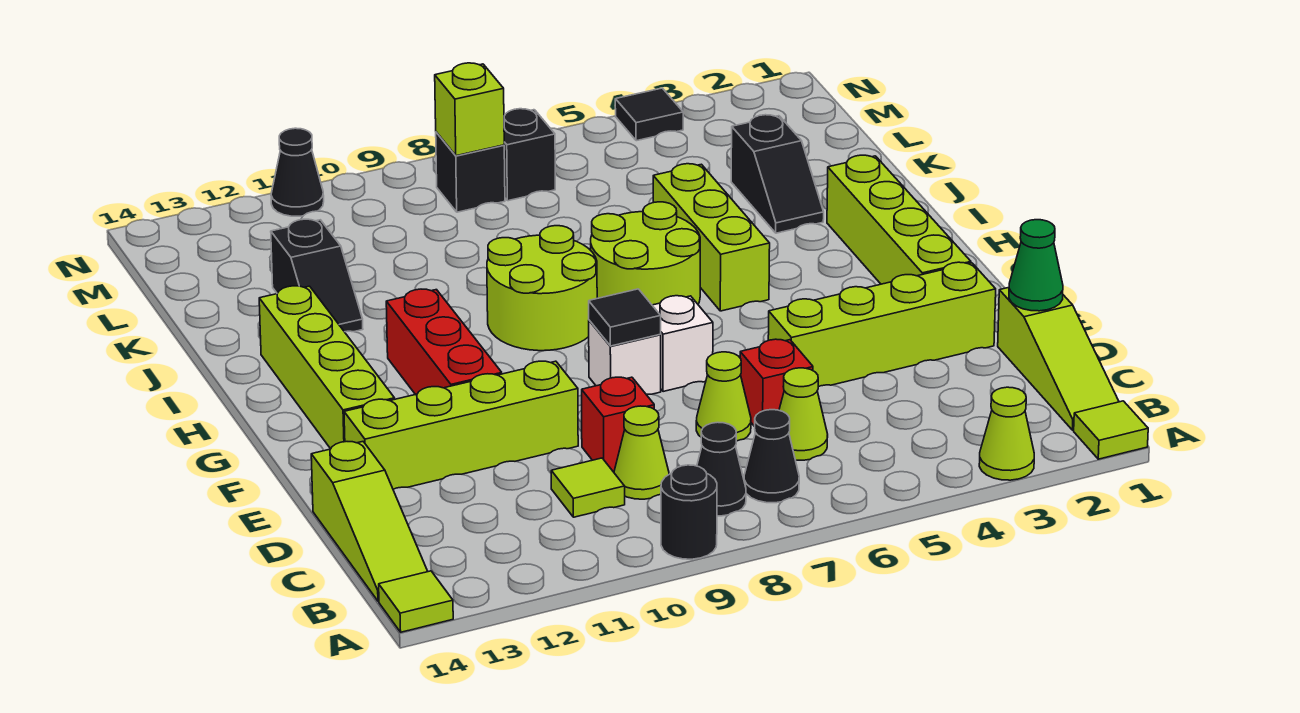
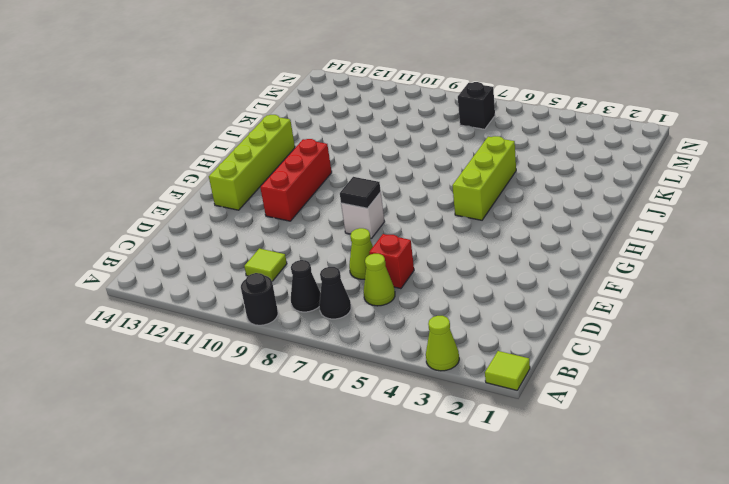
none -> lime 1x1 tile [379,571,453,632]
none -> lime 1x3 slope [998,288,1119,430]
none -> lime 1x3 slope [311,442,428,601]
none -> lime 1x1 cone [614,406,669,499]

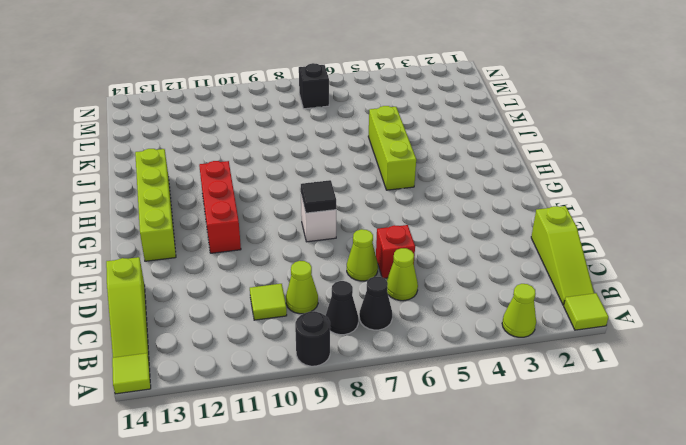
none -> red 1x1 brick [582,377,654,472]
none -> lime 1x4 brick [768,262,996,387]
none -> lime 1x4 brick [344,361,578,489]
none -> lime 1x4 brick [827,155,971,284]

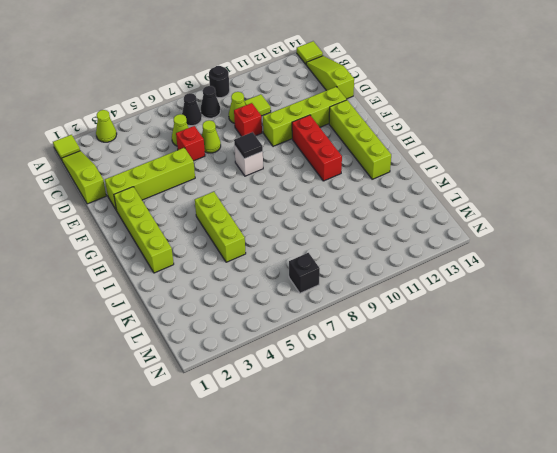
none -> white 1x1 brick [652,296,713,392]
none -> lime 2x2 round brick [591,202,700,305]
none -> lime 2x2 round brick [487,226,597,351]
none -> black 1x2 slope [731,115,824,233]

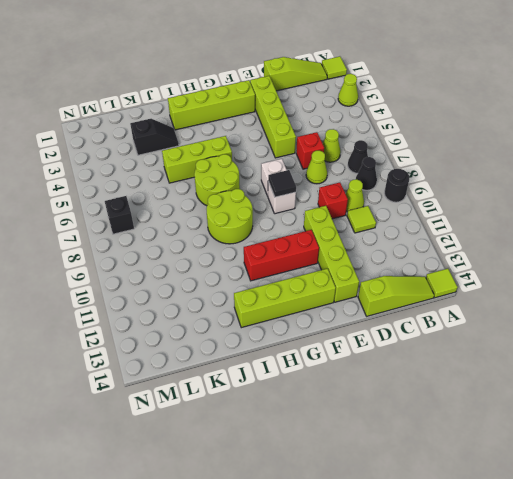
none -> black 1x2 slope [271,219,363,332]
none -> black 1x1 brick [436,132,505,212]
none -> black 1x1 tile [615,88,683,141]
none -> black 1x1 cone [271,128,324,216]

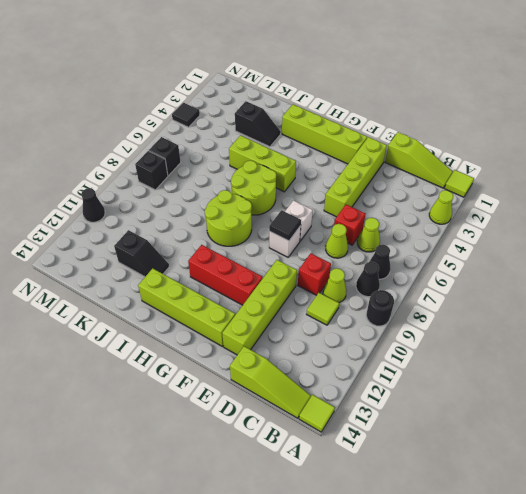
none -> green 1x1 cone [1009,220,1063,311]
none -> lime 1x1 brick [435,63,504,156]

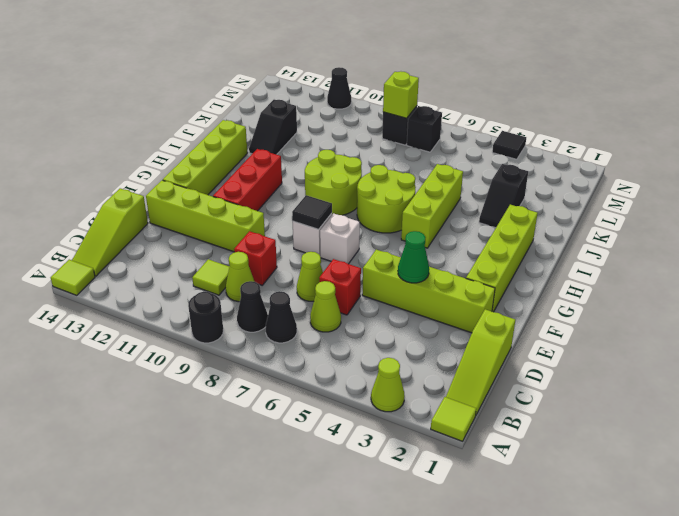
green 1x1 cone [398,231,429,283] -> green 1x1 cone moved to [1009,220,1063,311]

